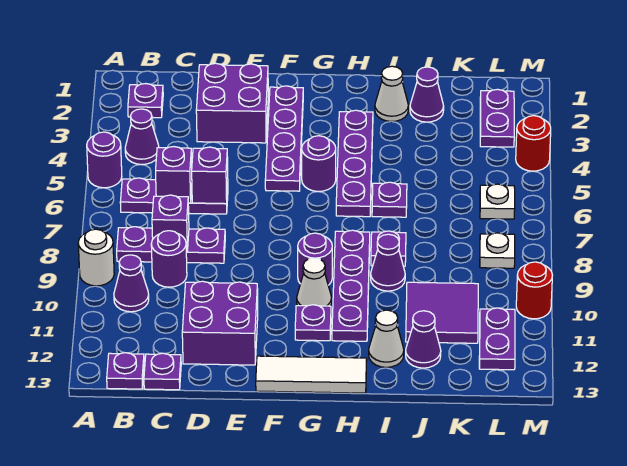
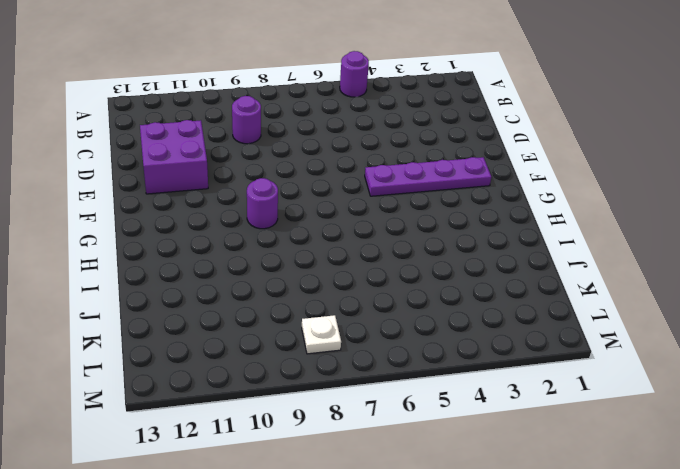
none -> white 1x1 round brick [78,229,114,286]
none -> purple 1x1 plate [128,84,163,118]
none -> purple 1x1 cone [125,109,159,165]
none -> purple 1x3 plate [120,178,228,214]

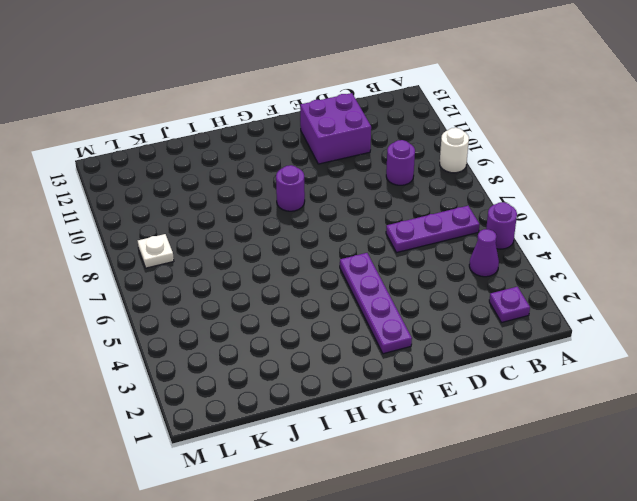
none -> purple 1x3 plate [117,227,225,263]
none -> purple 1x1 cone [114,255,149,312]
none -> purple 1x1 plate [107,353,144,389]
none -> purple 1x1 plate [144,353,181,390]

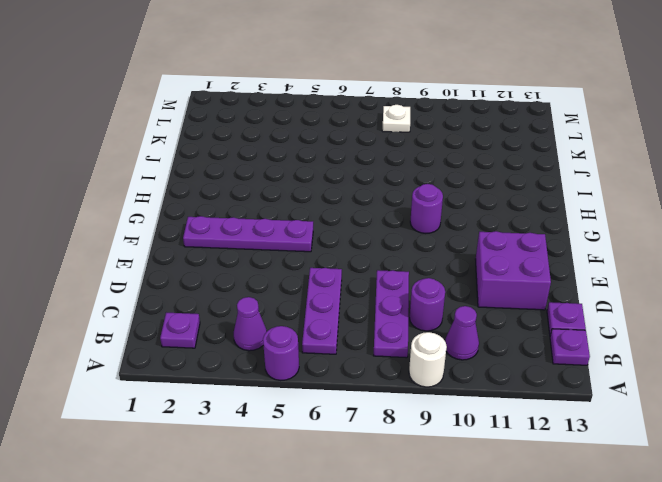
none -> purple 2x2 brick [196,63,268,143]
none -> white 1x3 tile [256,356,367,393]
none -> purple 1x1 round brick [302,136,336,192]
none -> white 1x1 cone [297,258,332,306]

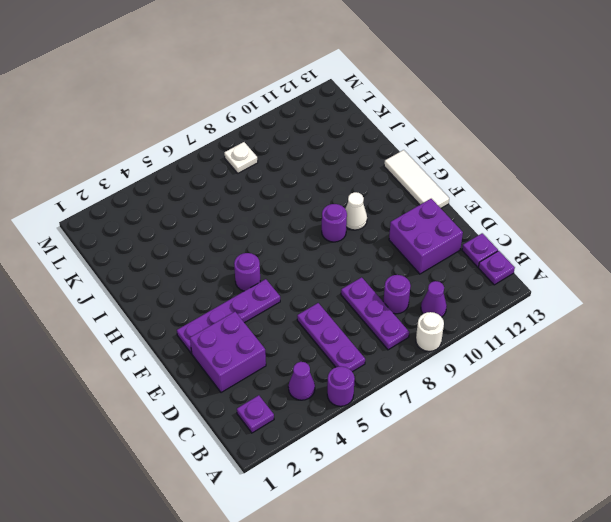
none -> purple 1x1 plate [295,305,331,341]
none -> purple 1x4 plate [336,110,373,217]
none -> purple 1x4 plate [332,230,370,341]
none -> white 1x1 cone [375,66,408,122]

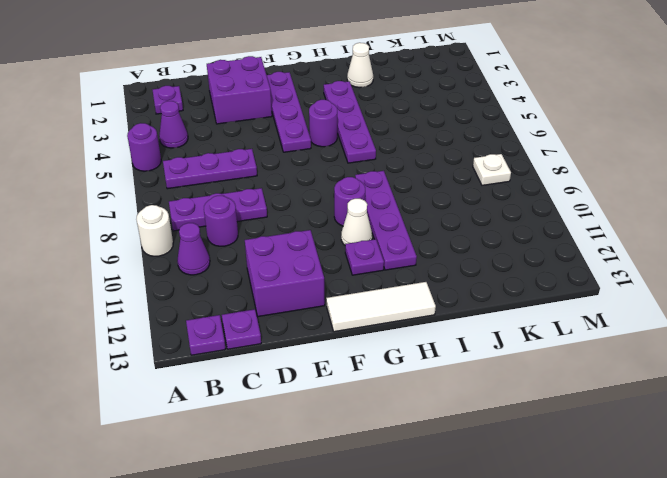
none -> purple 1x1 plate [372,182,407,217]
none -> purple 1x1 plate [371,231,406,266]
none -> purple 1x1 cone [371,234,405,291]
none -> white 1x1 cone [369,310,404,367]

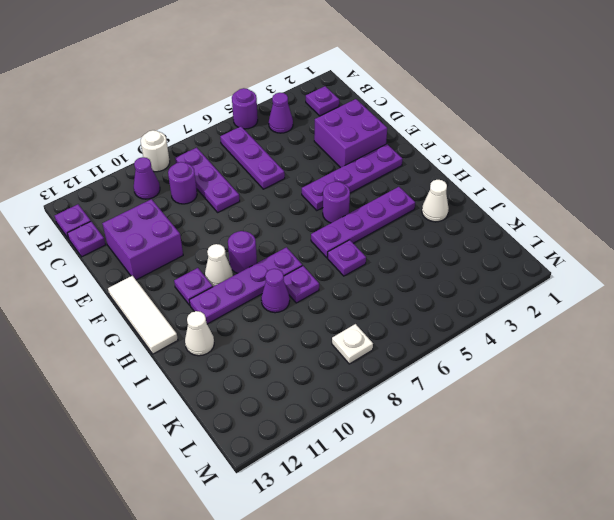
none -> purple 1x1 cone [410,67,444,122]
none -> purple 2x2 tile [406,282,478,343]
none -> purple 1x1 cone [406,311,441,368]
none -> purple 1x2 plate [480,89,514,147]

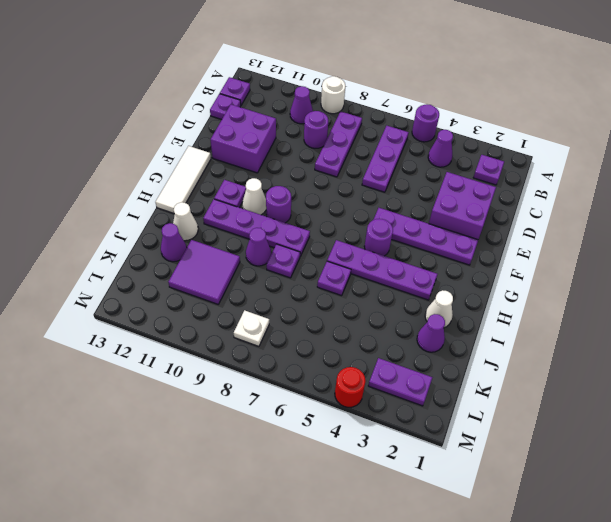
none -> white 1x1 plate [480,184,515,219]
none -> purple 1x2 plate [479,308,515,370]
none -> red 1x1 round brick [516,262,552,319]
none -> purple 1x1 brick [156,147,192,203]

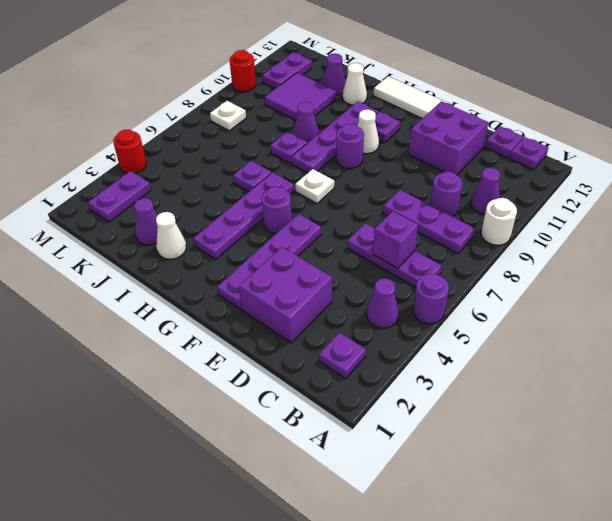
white 1x1 plate [295,169,334,203] -> white 1x1 plate moved to [480,184,515,219]
none -> purple 1x1 brick [152,195,189,252]
none -> purple 1x1 brick [192,147,228,204]

